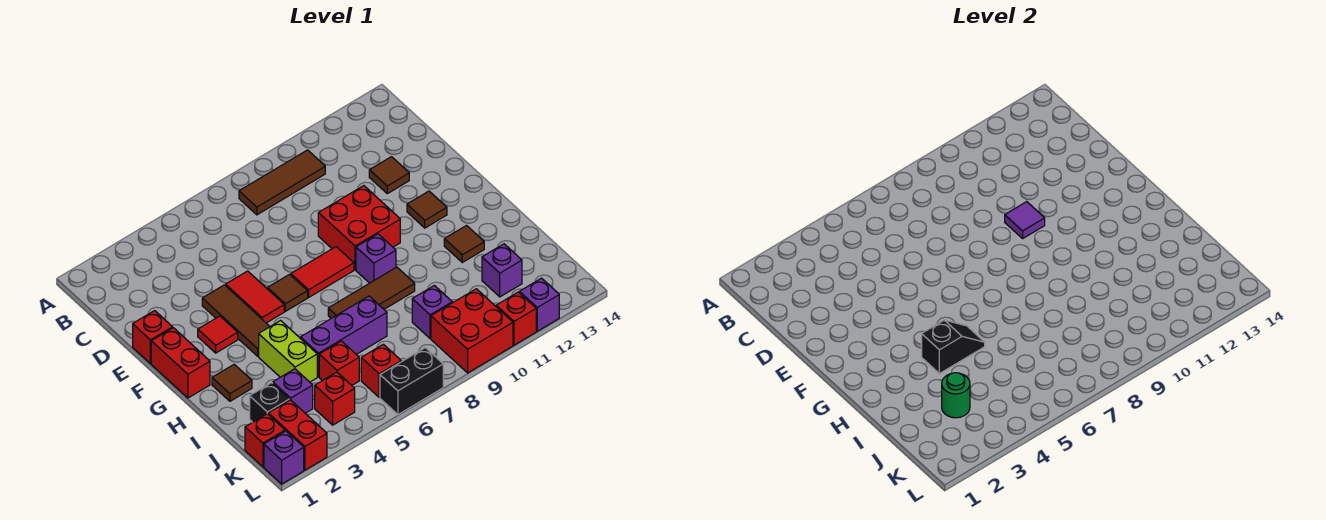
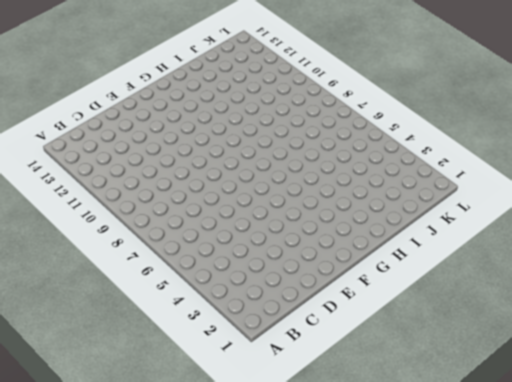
none -> brown 1x3 tile [239,150,325,215]
none -> brown 1x1 tile [369,157,409,194]
none -> red 1x1 brick [133,311,173,364]
none -> brown 1x3 tile [202,285,270,356]

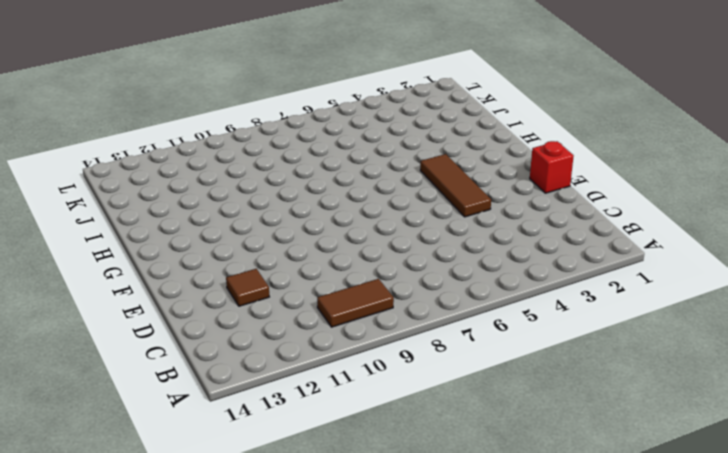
brown 1x2 tile [317,279,394,327] -> brown 1x3 tile [239,150,325,215]
none -> red 1x2 tile [226,271,284,323]
none -> red 2x2 brick [318,186,400,270]
none -> red 1x2 brick [151,328,210,398]
none -> red 1x1 tile [198,316,238,353]

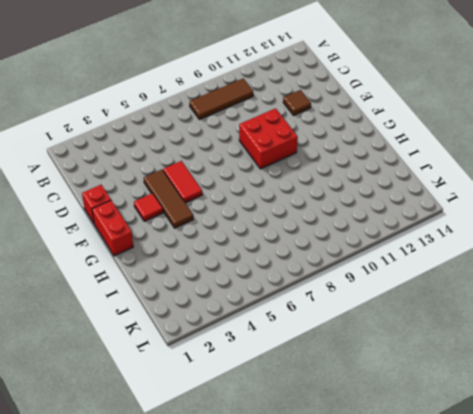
none -> brown 1x1 tile [268,274,308,311]
none -> red 1x2 tile [291,247,354,297]
none -> brown 1x1 tile [407,191,447,228]
none -> purple 1x1 brick [356,234,396,283]

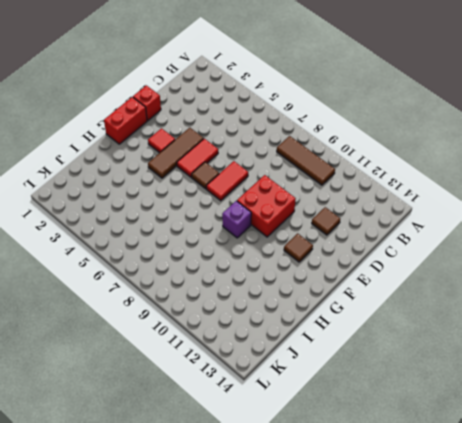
red 1x2 tile [206,161,248,201] -> red 1x2 tile turned to [291,247,354,297]
none -> brown 1x1 tile [212,364,252,401]
none -> lime 1x2 brick [259,321,317,382]
none -> brown 1x3 tile [328,267,415,318]
none -> brown 1x1 tile [444,226,484,262]

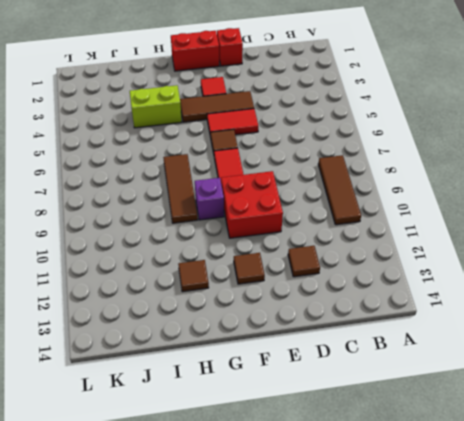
none -> brown 1x1 tile [212,364,252,401]
none -> purple 1x3 brick [301,296,387,377]
none -> black 1x1 brick [250,383,290,422]
none -> purple 1x1 brick [273,369,313,413]

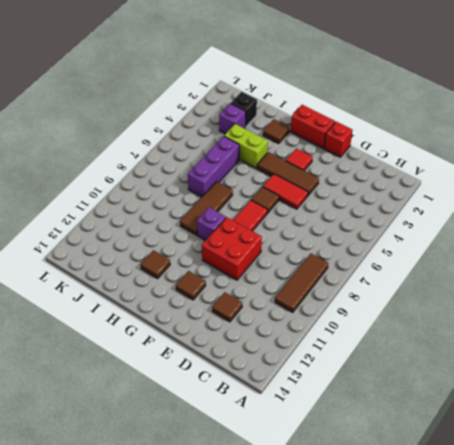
none -> red 1x1 brick [319,341,359,385]
none -> purple 1x1 brick [412,285,452,339]
none -> purple 1x1 brick [482,244,522,297]
none -> red 1x1 brick [245,414,285,467]

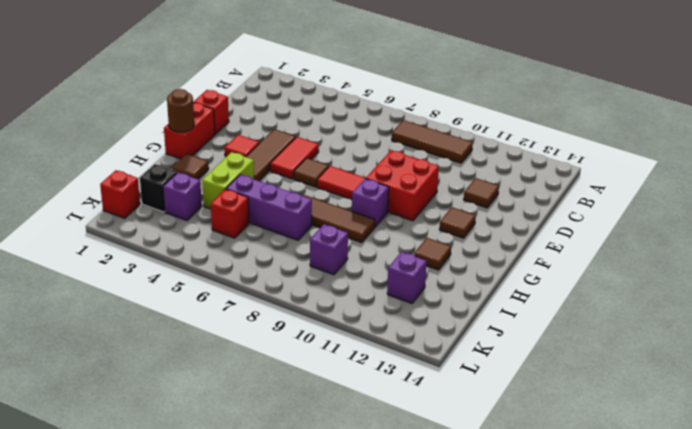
brown 1x1 round brick [167,89,194,132] -> none
none -> red 1x2 brick [268,400,327,470]
none -> red 1x1 brick [315,372,355,425]
none -> red 1x1 brick [361,344,401,397]
none -> red 2x2 brick [431,289,513,373]

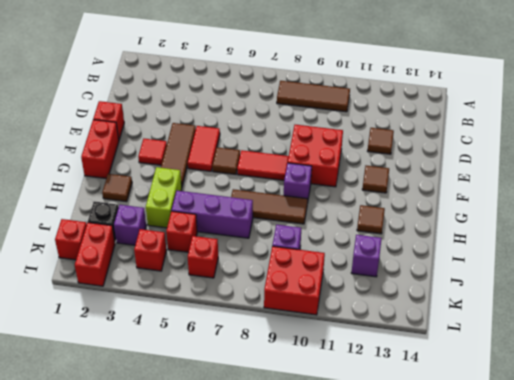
none -> purple 1x1 brick [264,431,304,484]
none -> black 1x2 brick [380,348,443,415]
none -> red 1x1 brick [496,292,536,345]
none -> purple 1x1 brick [519,278,559,331]

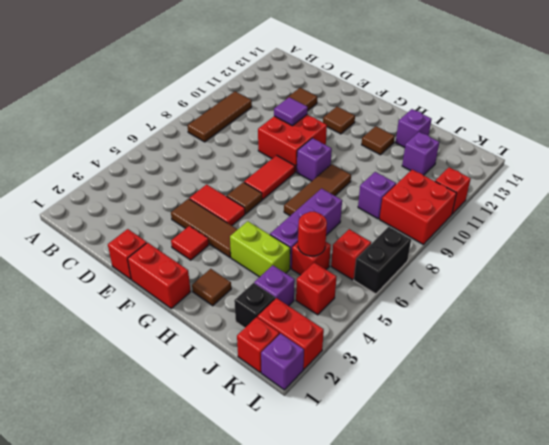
purple 1x1 brick [396,109,432,147] -> purple 1x1 brick moved to [519,278,559,331]
red 1x1 round brick [298,212,327,256] -> none
none -> black 1x2 slope [922,320,985,374]
none -> green 1x1 round brick [942,373,970,418]

